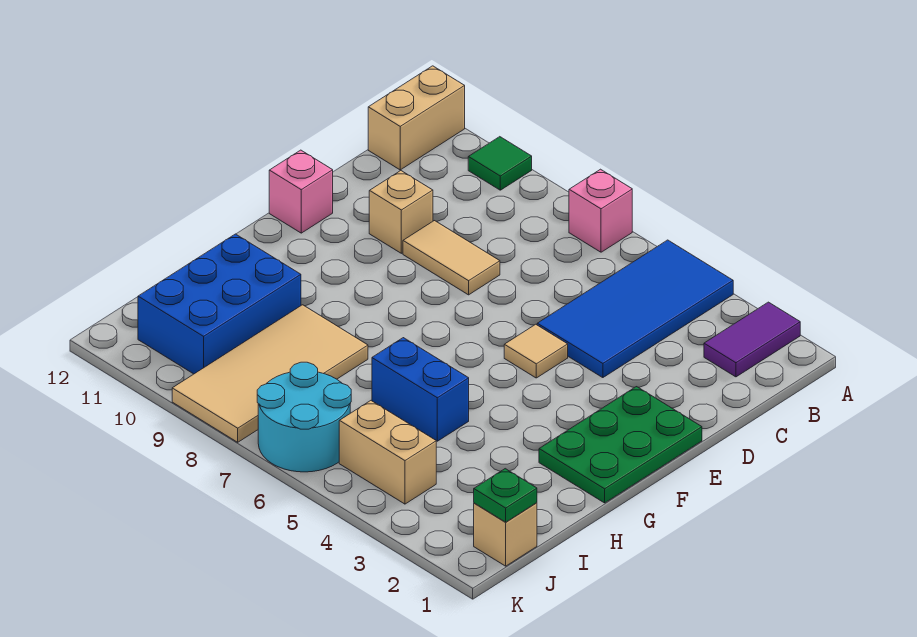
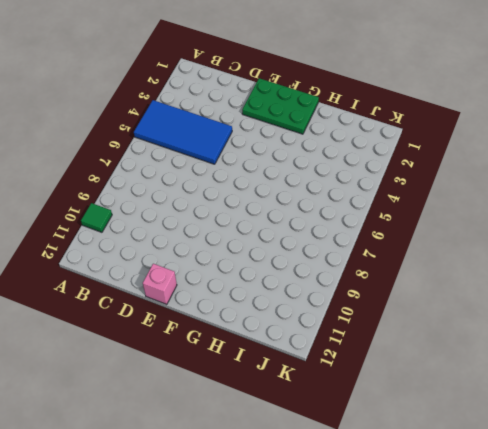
none -> purple 1x2 tile [704,302,800,377]
none -> pink 1x1 brick [569,169,632,252]
none -> tan 1x2 brick [368,66,465,170]

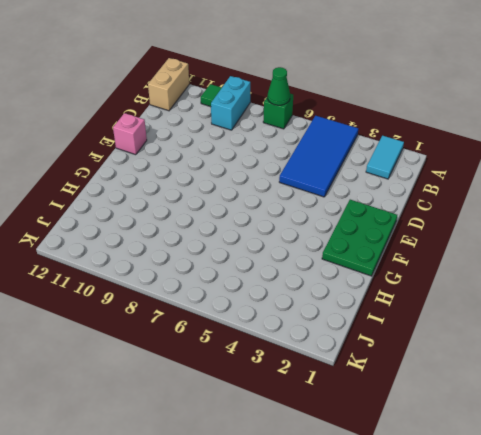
cyan 1x2 tile [366,136,404,179] -> purple 1x2 tile [704,302,800,377]
green 1x1 brick [263,94,293,129] -> pink 1x1 brick [569,169,632,252]
green 1x1 cone [268,67,290,105] -> none
cyan 1x2 brick [211,76,250,130] -> none
none -> tan 1x2 tile [403,221,500,295]
none -> tan 1x1 brick [369,171,433,253]
none -> tan 1x1 tile [504,324,568,378]

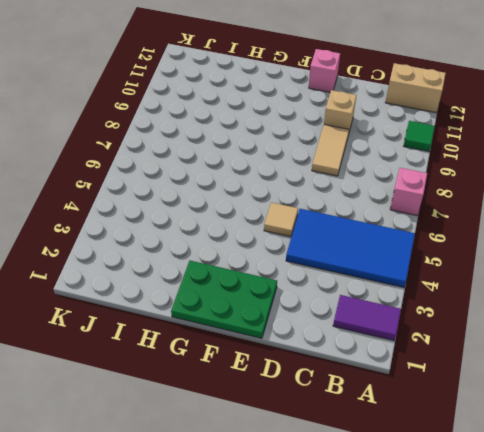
none -> blue 1x2 brick [372,338,469,441]
none -> tan 2x4 tile [172,305,368,442]
none -> blue 2x3 brick [138,234,301,374]

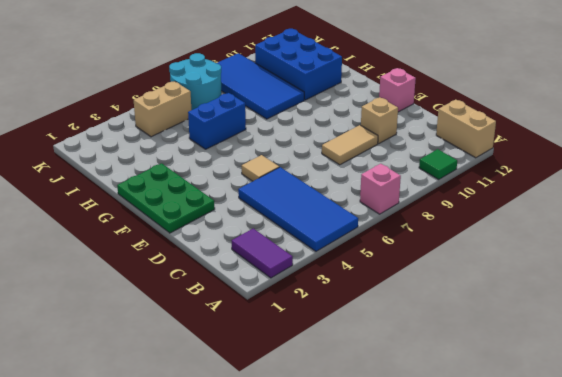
blue 2x4 tile [217,53,304,119] -> tan 2x4 tile [172,305,368,442]
none -> tan 1x1 brick [474,503,537,566]
none -> green 1x1 plate [474,469,537,522]

